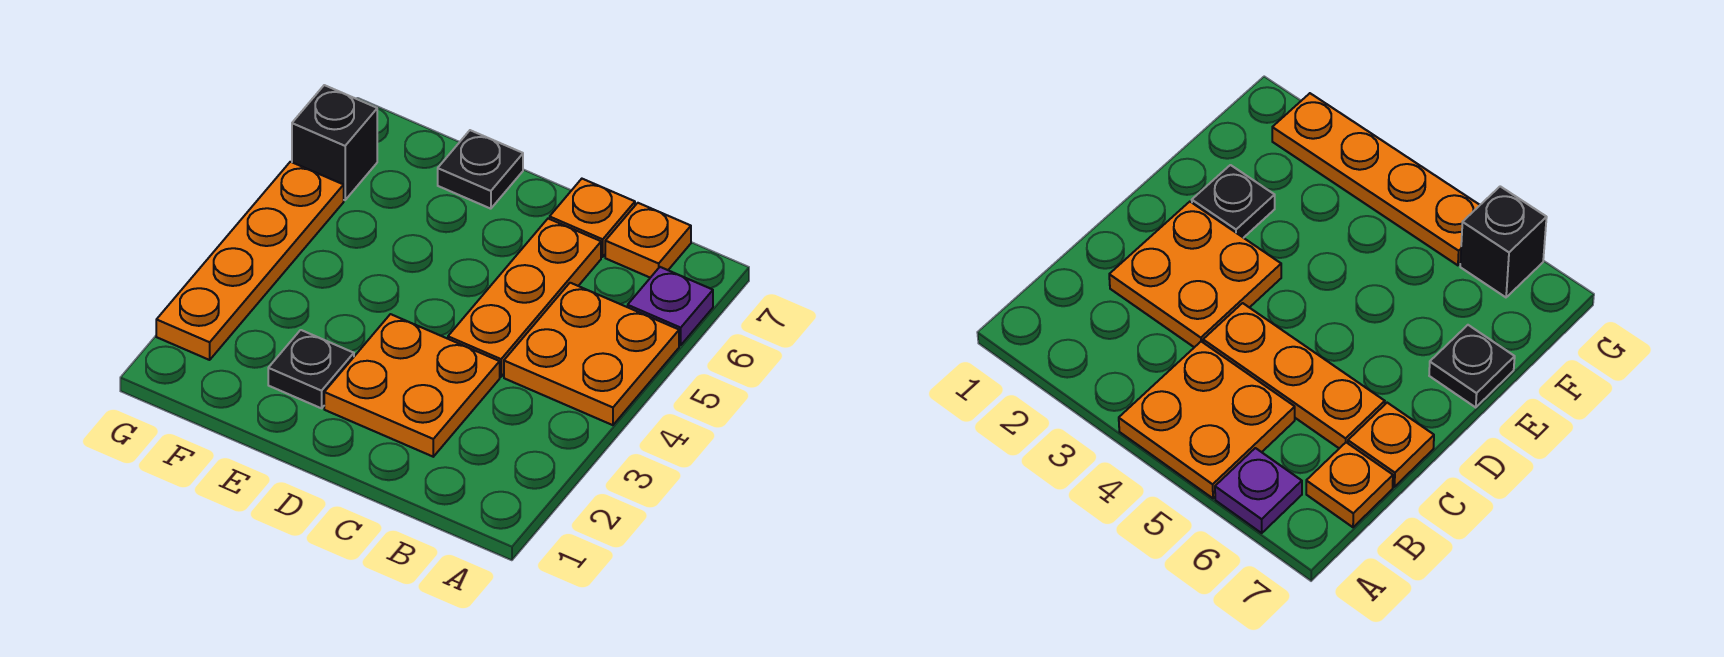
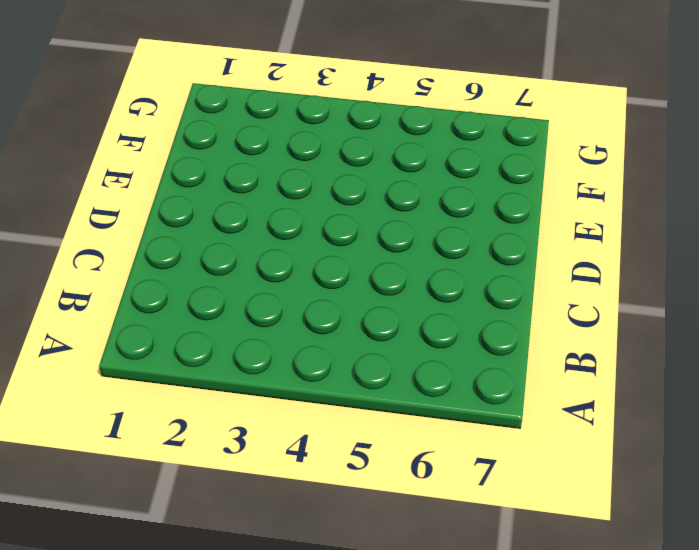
none -> orange 2x2 plate [504,283,679,425]
none -> purple 1x1 plate [628,267,713,345]

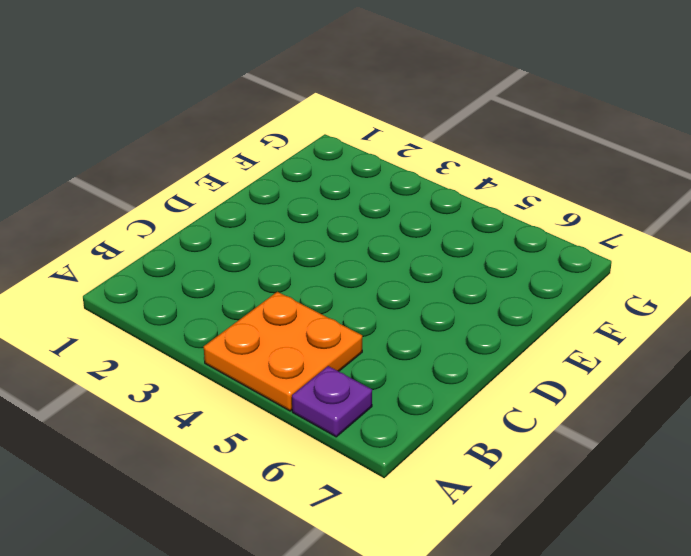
none -> orange 1x1 plate [605,203,691,278]
none -> orange 2x2 plate [324,314,500,457]

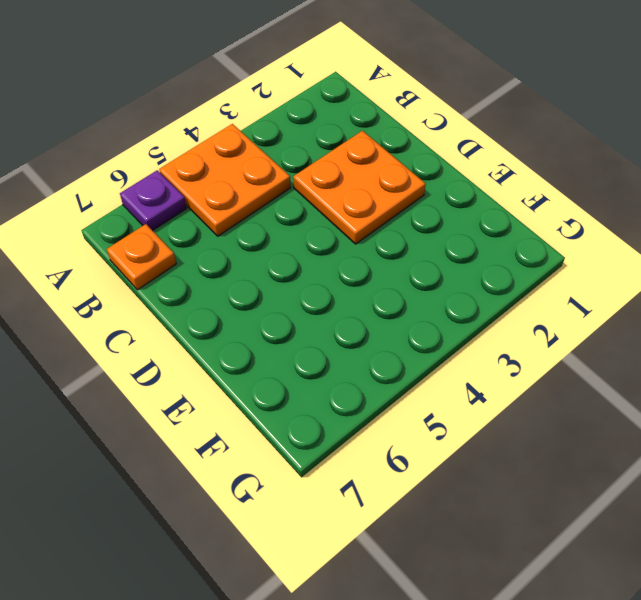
none -> orange 1x3 plate [448,219,601,377]
none -> orange 1x1 plate [550,179,635,257]

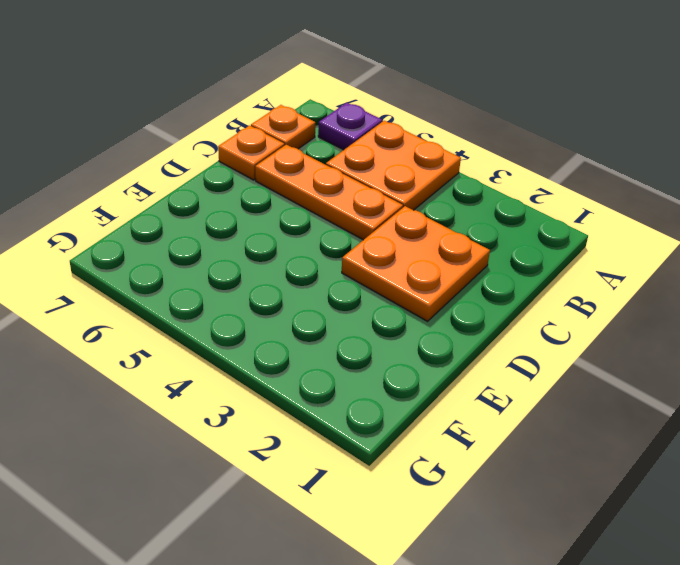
none -> black 1x1 plate [268,330,354,408]
none -> black 1x1 plate [438,130,523,209]

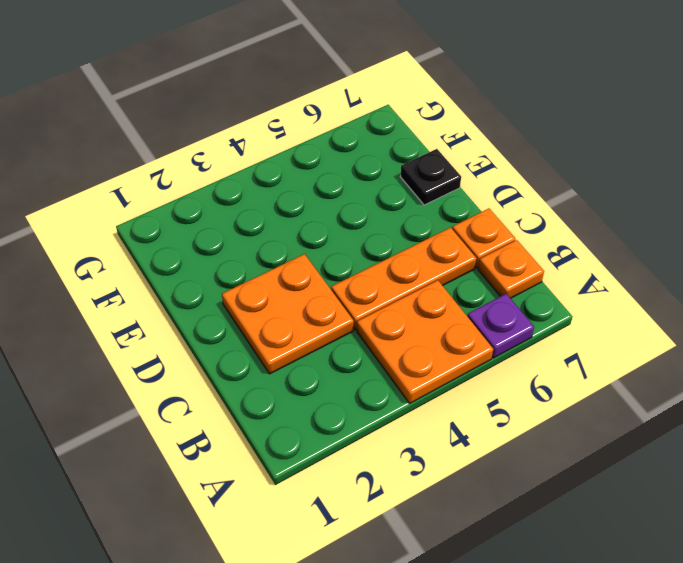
none -> black 1x1 plate [268,330,354,408]
none -> orange 1x4 plate [156,162,344,360]

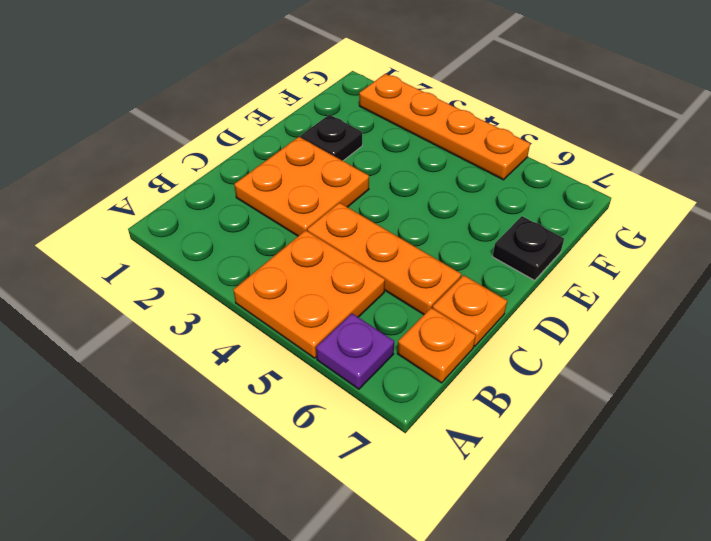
none -> black 1x1 brick [292,85,377,200]

